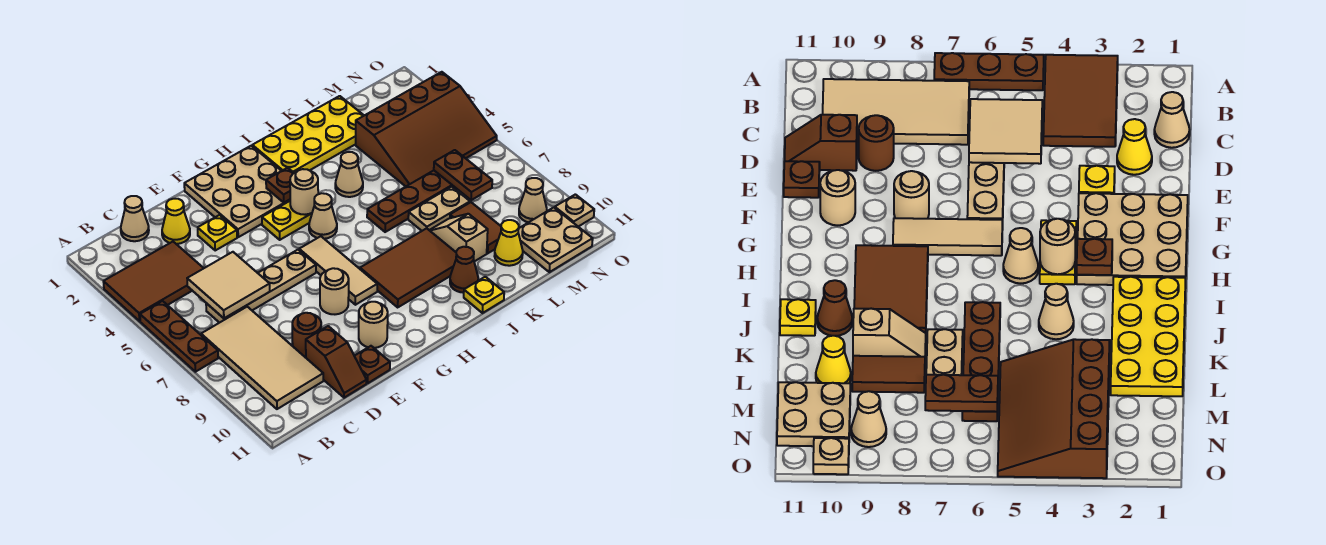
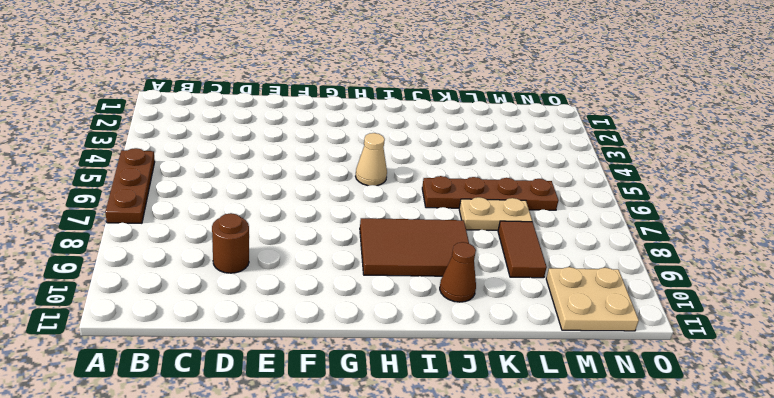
none -> brown 2x3 tile [103,242,204,321]
none -> tan 2x4 tile [201,307,323,409]
none -> tan 1x1 cone [121,196,149,241]
none -> tan 1x4 plate [206,250,316,323]

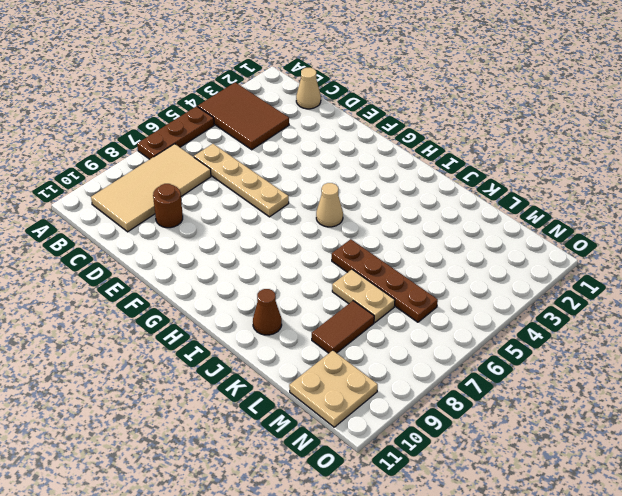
none -> yellow 1x1 cone [162,199,190,244]
none -> brown 1x2 slope [306,326,367,398]
none -> yellow 1x1 plate [198,215,237,250]
none -> brown 1x1 plate [355,346,390,383]

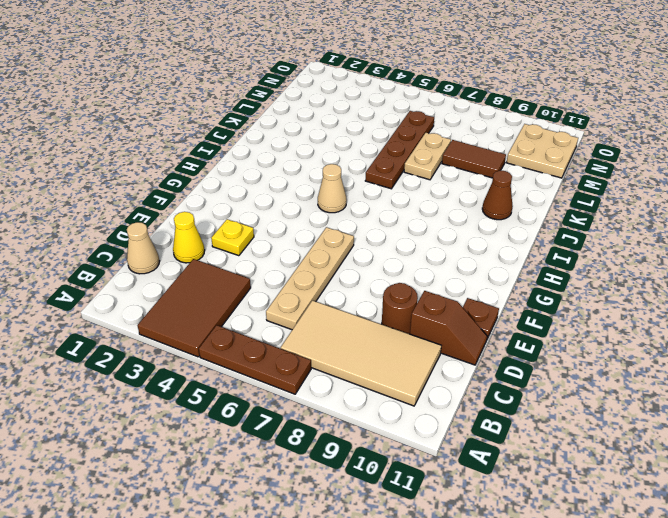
none -> tan 3x3 plate [184,146,290,237]
none -> tan 1x1 round brick [320,268,349,314]
none -> tan 1x1 round brick [359,302,388,348]
none -> yellow 1x2 plate [262,201,312,240]

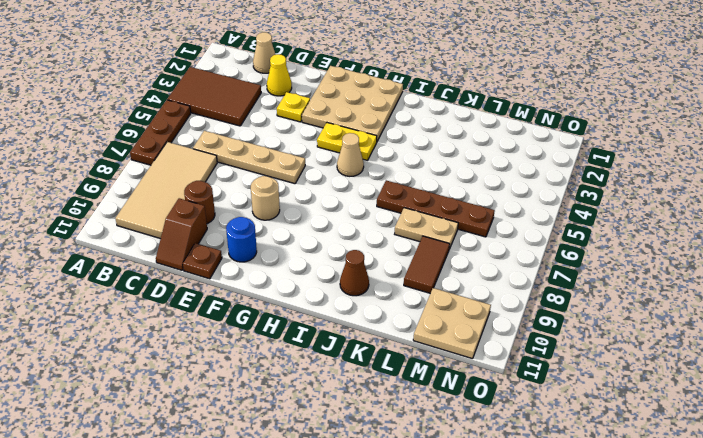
blue 1x1 round brick [226,217,257,262] -> tan 1x1 round brick [359,302,388,348]
none -> tan 1x3 tile [299,236,377,305]
none -> brown 2x3 tile [360,228,456,307]
none -> yellow 2x4 plate [252,96,364,173]
none -> tan 1x1 cone [335,152,363,197]

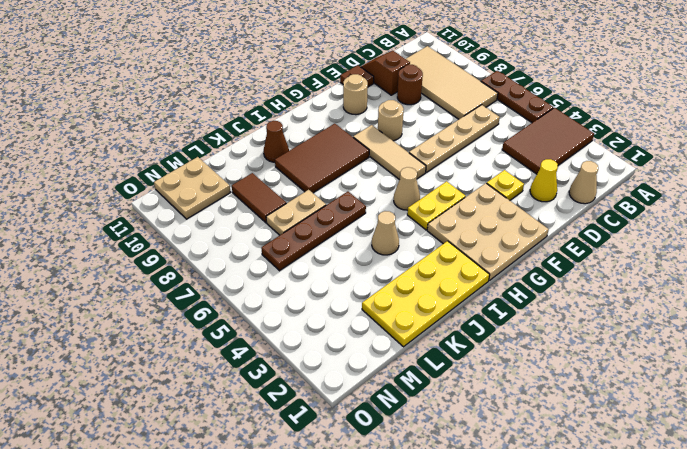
none -> yellow 1x1 plate [464,277,504,313]
none -> tan 1x2 slope [429,214,488,262]
none -> brown 3x4 slope [356,72,497,186]
none -> yellow 1x1 cone [495,220,523,266]

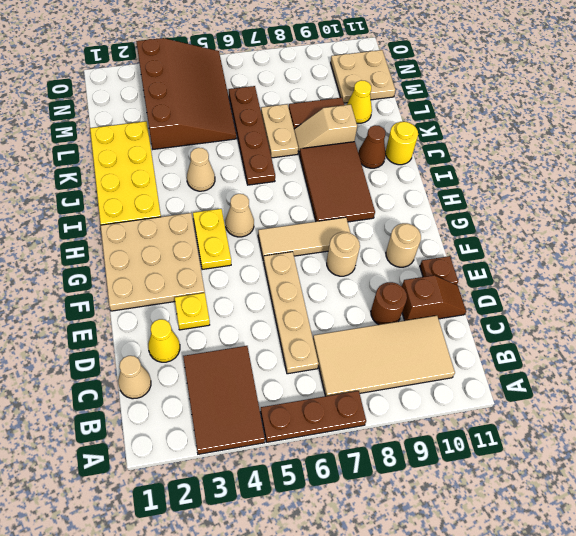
yellow 1x1 round brick [385,122,418,165] -> yellow 1x1 plate [464,277,504,313]
none -> tan 1x1 cone [519,178,547,222]
none -> tan 1x1 plate [555,194,594,227]
none -> tan 2x2 tile [187,252,270,318]
none -> brown 1x1 plate [266,168,294,203]

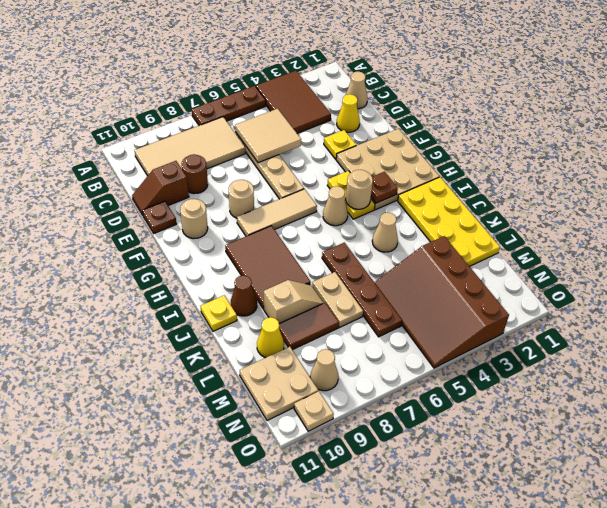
none -> brown 1x2 plate [434,150,492,200]

